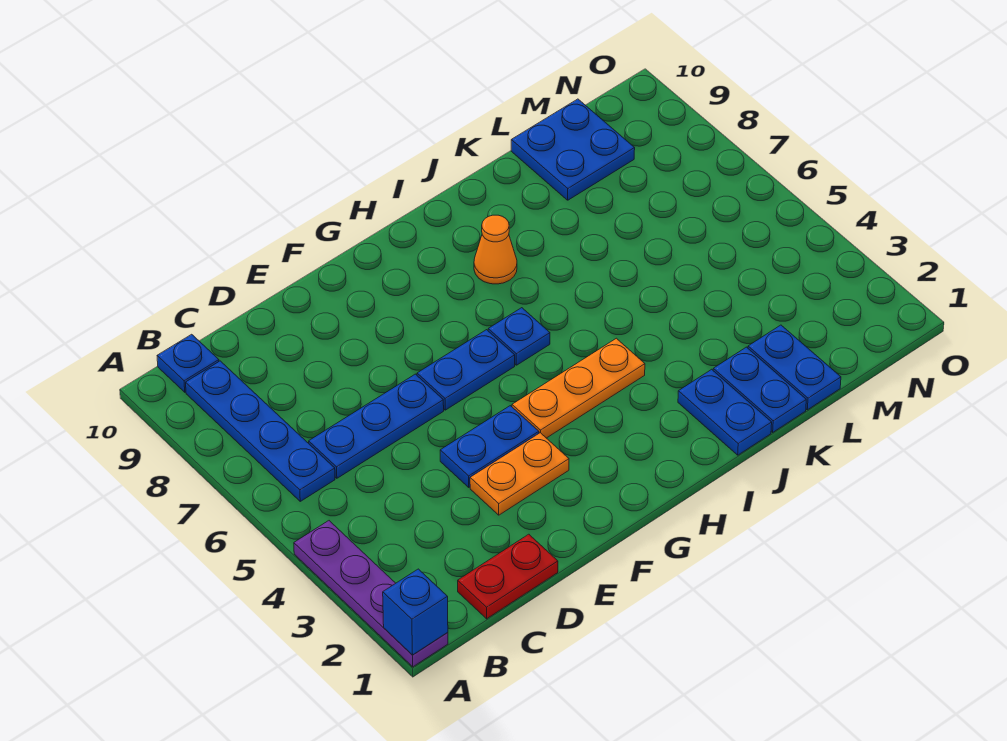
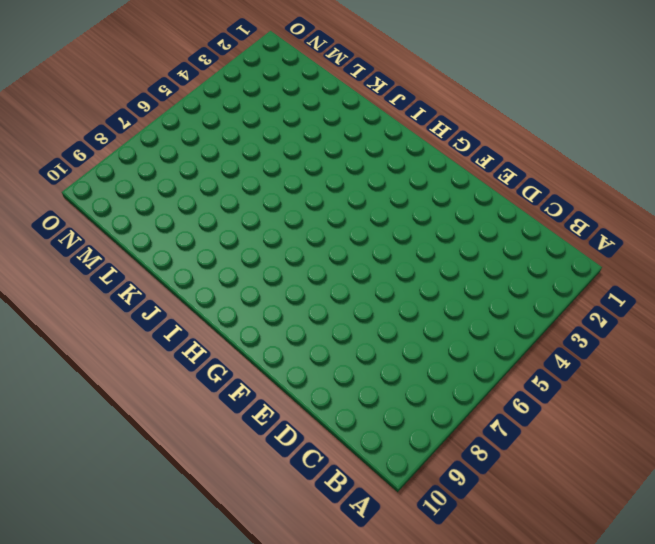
none -> purple 1x4 plate [294,521,448,667]
none -> blue 1x4 plate [186,361,335,501]
none -> blue 1x1 plate [157,334,219,392]

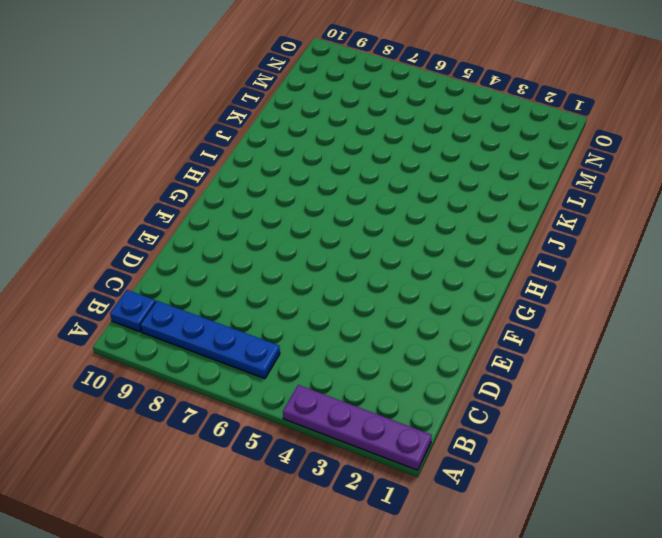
none -> red 1x2 plate [458,534,558,619]
none -> blue 1x3 plate [309,374,444,478]
none -> orange 1x2 plate [470,433,569,515]

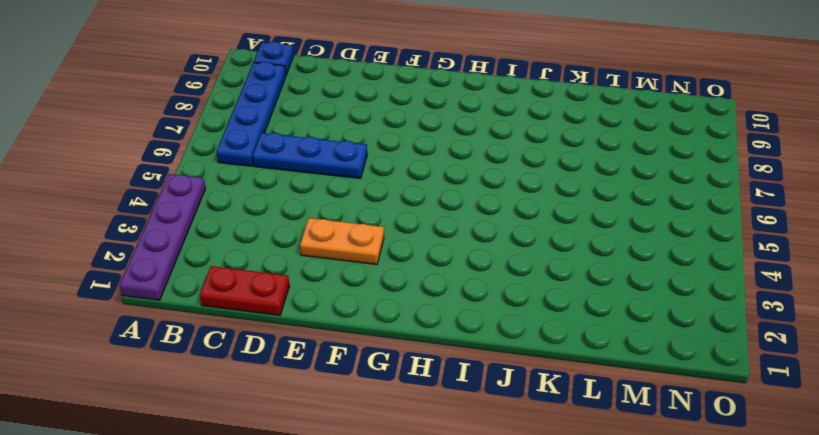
none -> blue 1x2 plate [440,406,539,487]
none -> blue 1x2 plate [417,330,515,410]
none -> orange 1x3 plate [512,338,645,438]

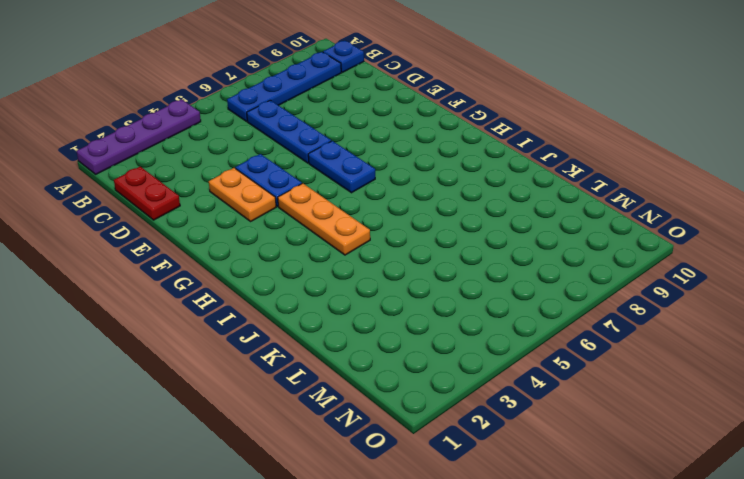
none -> blue 1x1 plate [488,308,550,365]
none -> orange 1x1 cone [474,215,517,284]
none -> blue 1x2 plate [678,369,772,455]

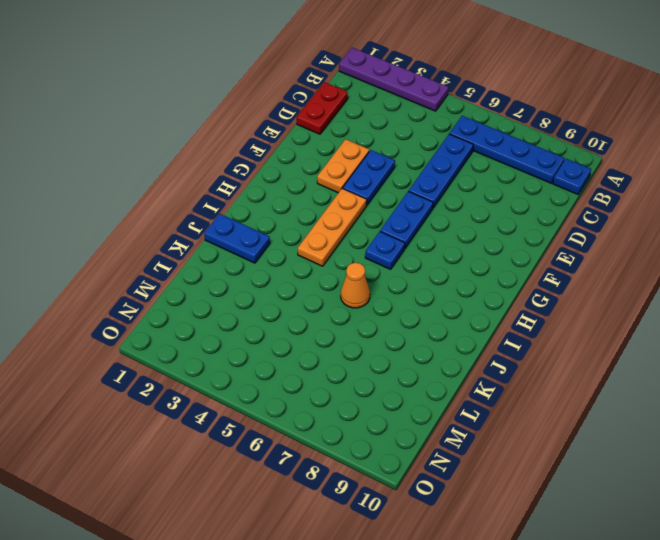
orange 1x1 cone [341,263,370,308] -> orange 1x1 cone moved to [474,215,517,284]
none -> blue 1x2 plate [713,347,806,432]
none -> blue 1x2 plate [748,325,841,410]
none -> blue 2x2 plate [511,99,635,200]

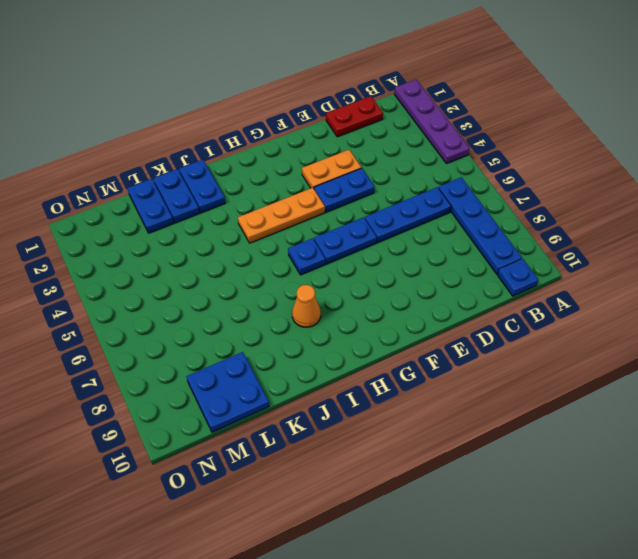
none -> blue 1x1 brick [383,569,448,655]

